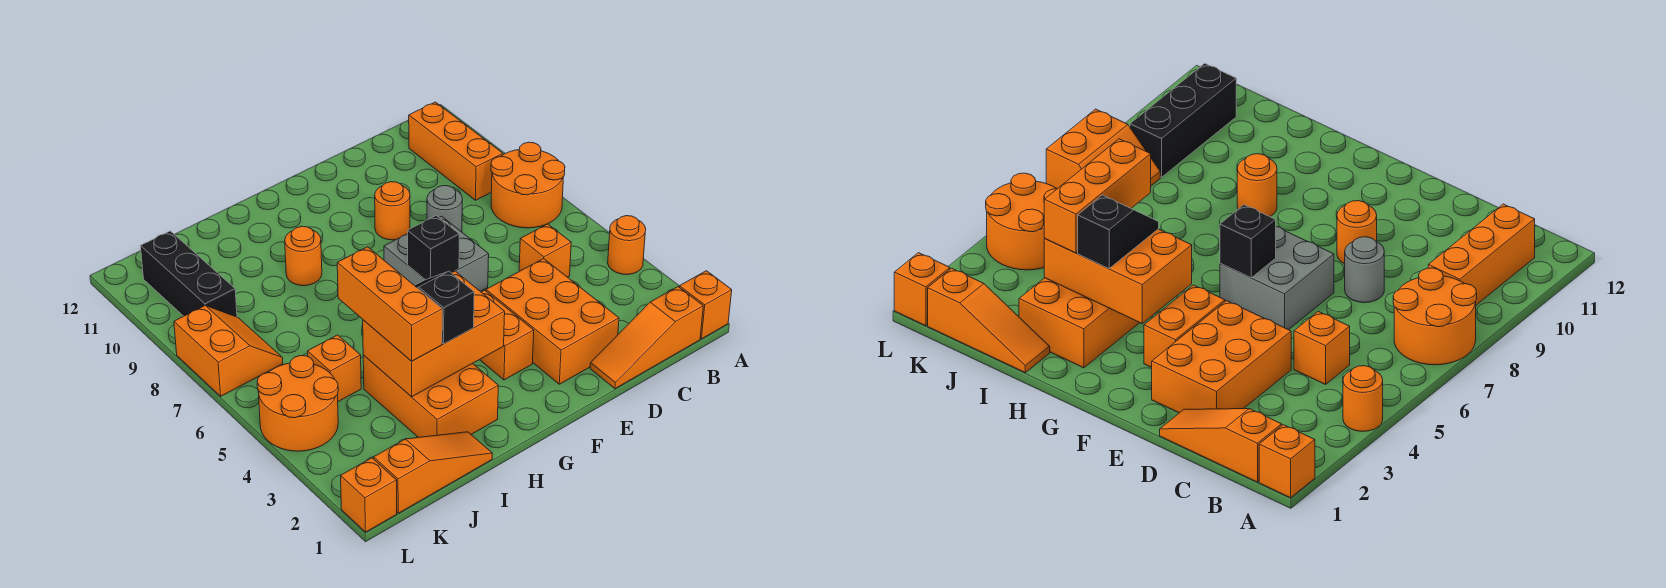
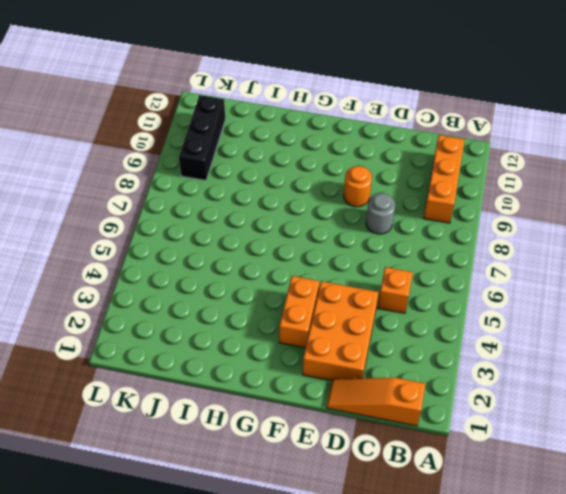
none -> orange 1x1 brick [679,271,732,339]
none -> orange 1x1 round brick [608,216,646,275]
none -> orange 2x2 round brick [491,142,565,228]

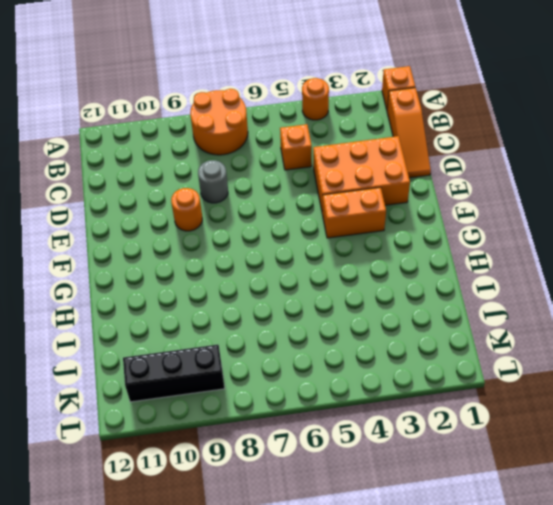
none -> orange 1x3 brick [409,102,503,200]
none -> grey 2x2 brick [384,216,489,292]
none -> orange 2x3 brick [363,355,498,438]

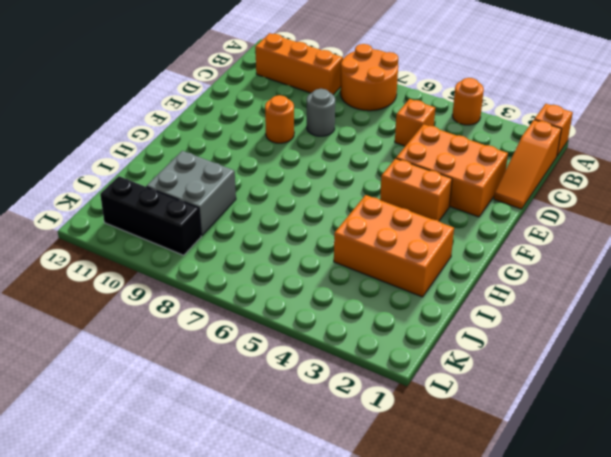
grey 2x2 brick [146,151,236,236] -> grey 2x2 brick moved to [384,216,489,292]
none -> orange 1x1 round brick [285,226,322,286]
none -> orange 1x3 slope [374,432,493,513]
none -> orange 1x1 brick [308,335,361,402]

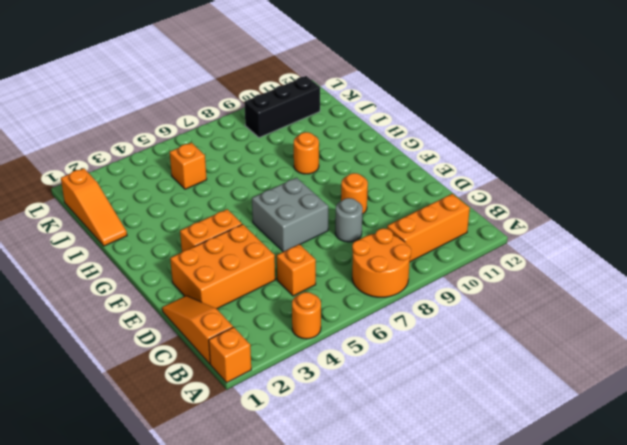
none -> orange 2x3 brick [363,355,498,438]
none -> orange 2x2 round brick [257,356,338,451]
none -> orange 2x2 slope [174,306,283,396]

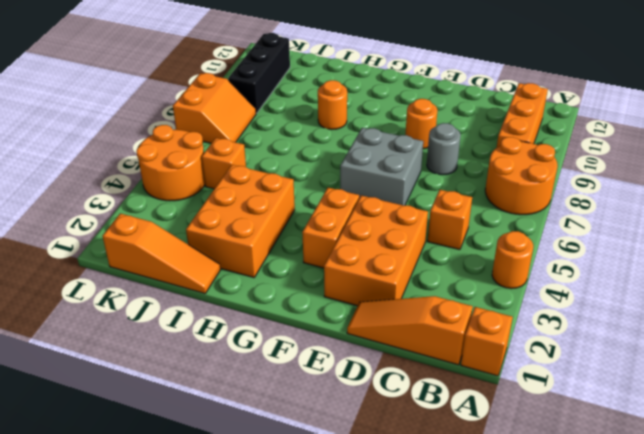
none -> orange 1x1 brick [341,458,397,532]
none -> black 1x1 brick [408,216,460,280]
none -> orange 2x3 brick [363,271,505,397]

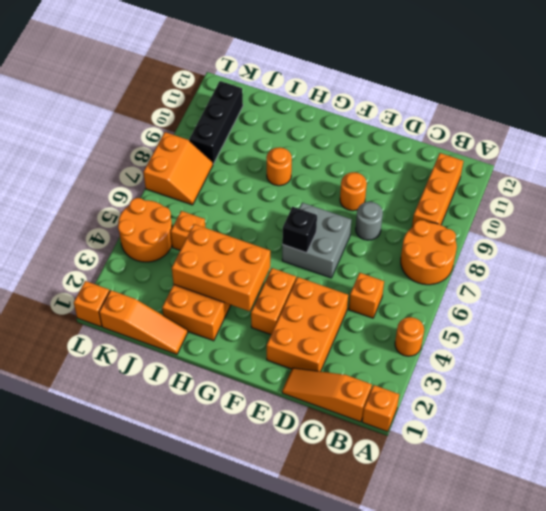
none -> black 1x2 slope [414,271,474,344]
none -> orange 1x3 brick [337,247,442,361]

